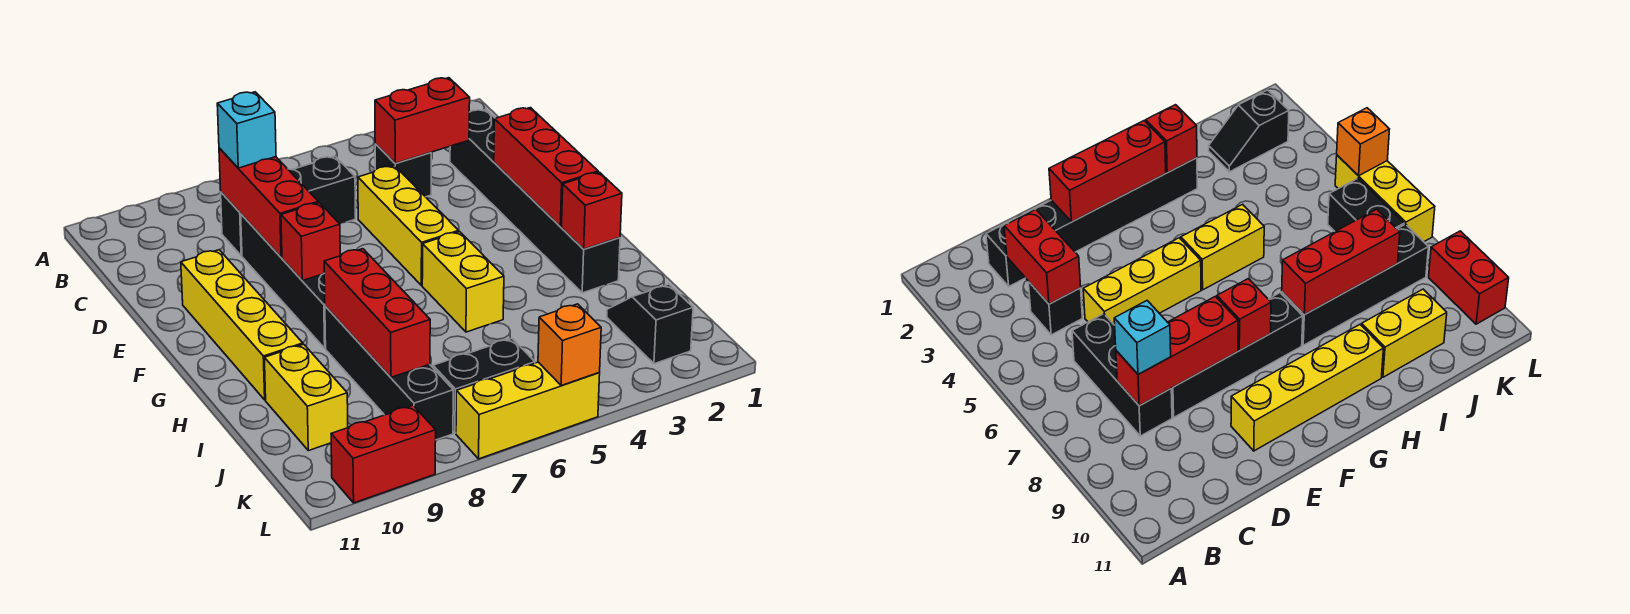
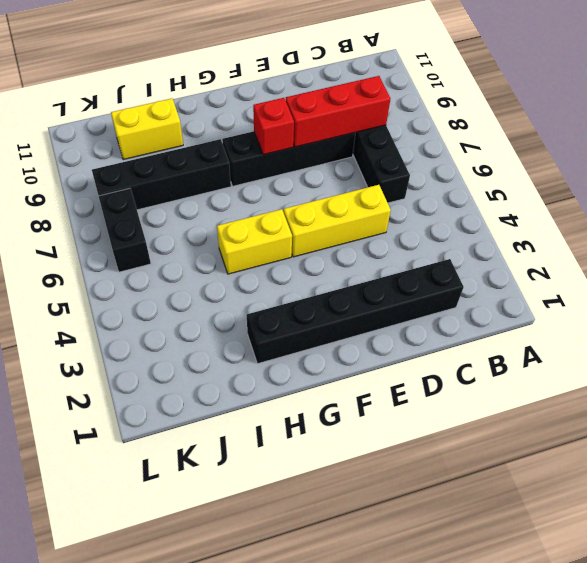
none -> black 1x1 brick [375,144,431,197]
none -> yellow 1x4 brick [181,250,303,400]
none -> black 1x2 slope [607,284,693,364]

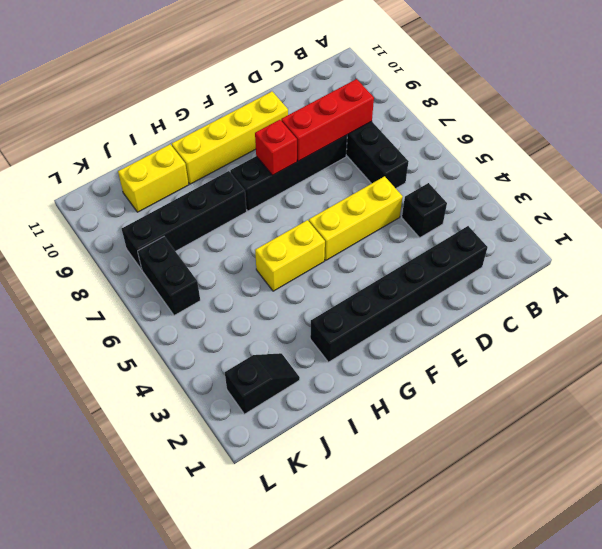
none -> yellow 1x3 brick [456,362,600,459]
none -> red 1x2 brick [331,405,436,503]
none -> red 1x2 brick [375,78,470,163]

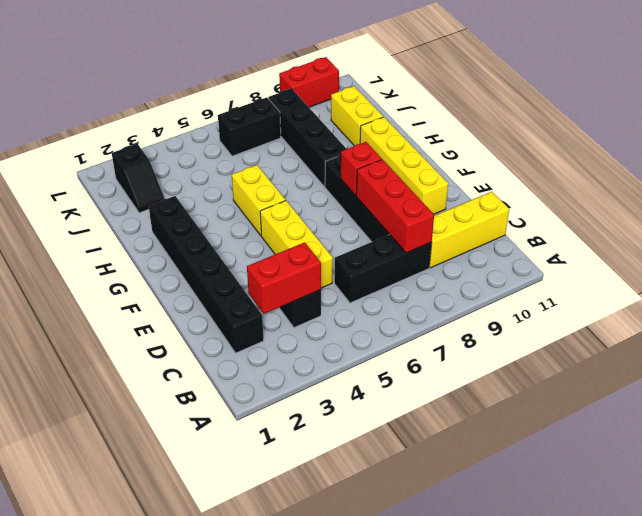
yellow 1x3 brick [429,192,509,268] -> yellow 1x3 brick moved to [456,362,600,459]
none -> red 1x3 brick [494,108,598,227]
none -> red 1x1 brick [562,172,622,249]
none -> red 1x3 brick [324,249,430,377]

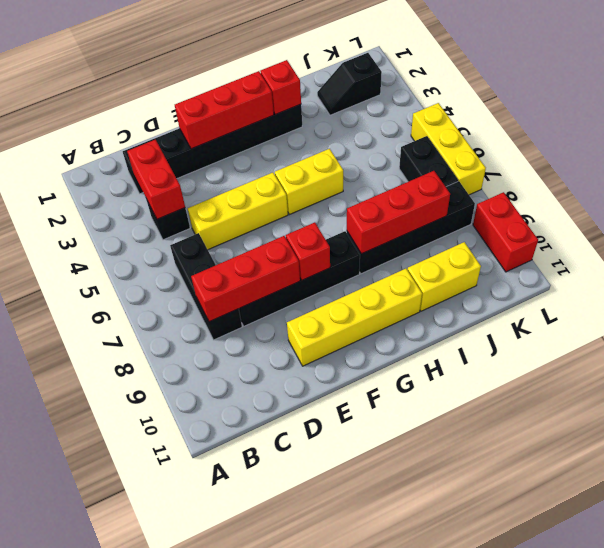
none -> orange 1x1 brick [538,304,601,385]
none -> cyan 1x1 brick [217,92,276,168]

